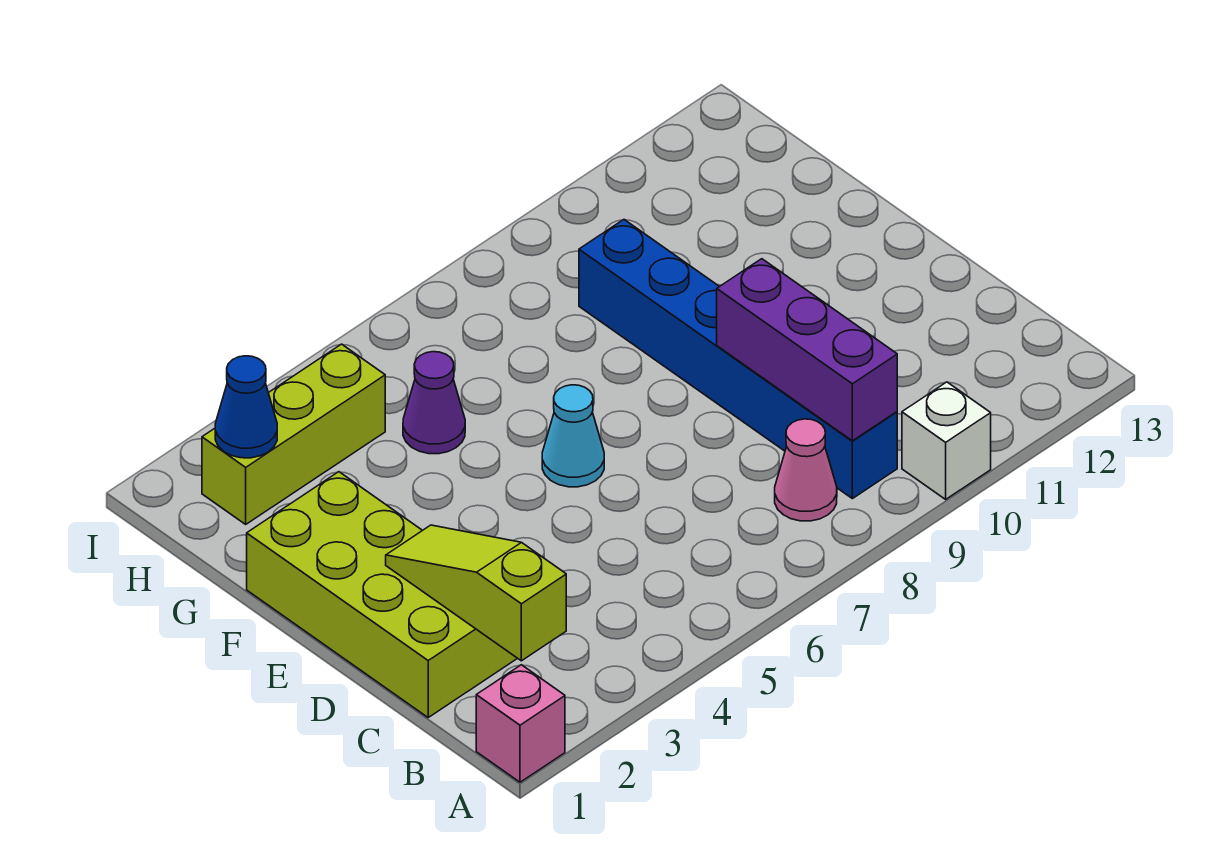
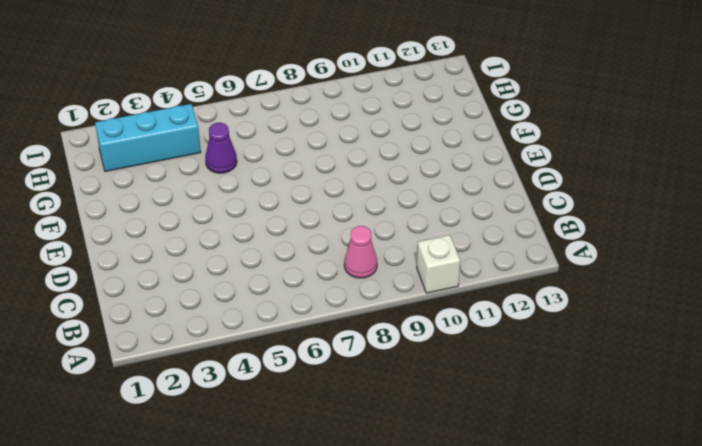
cyan 1x3 brick [95,104,201,171] -> lime 1x3 brick [202,344,385,524]
none -> pink 1x1 brick [476,665,565,782]
none -> blue 1x6 brick [579,220,897,499]

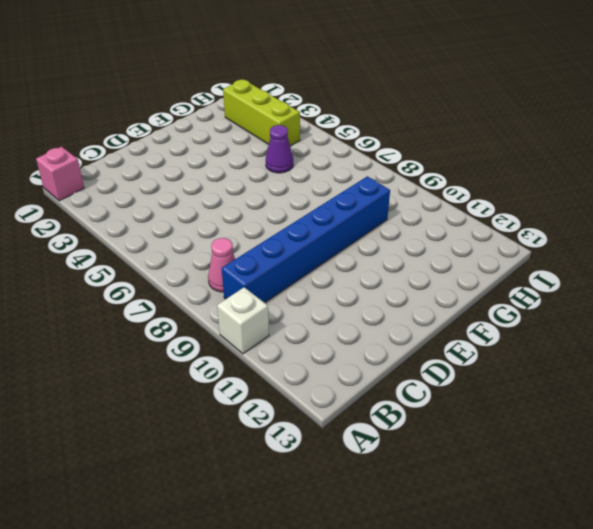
none -> lime 2x4 brick [247,472,517,717]
none -> cyan 1x1 cone [542,385,604,487]

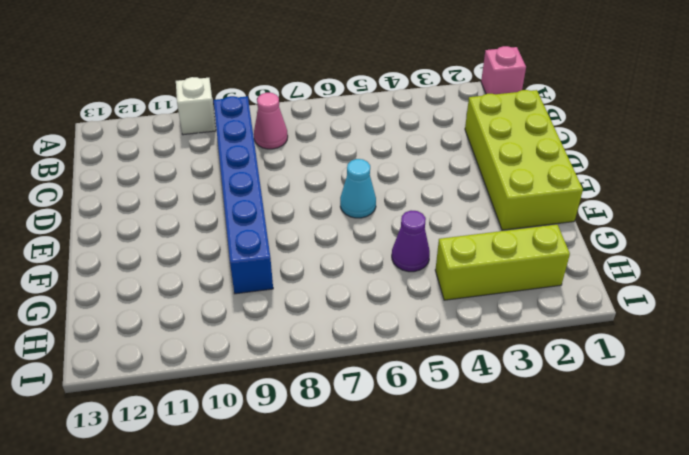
none -> lime 1x3 slope [386,525,566,661]
none -> purple 1x3 brick [717,259,897,441]

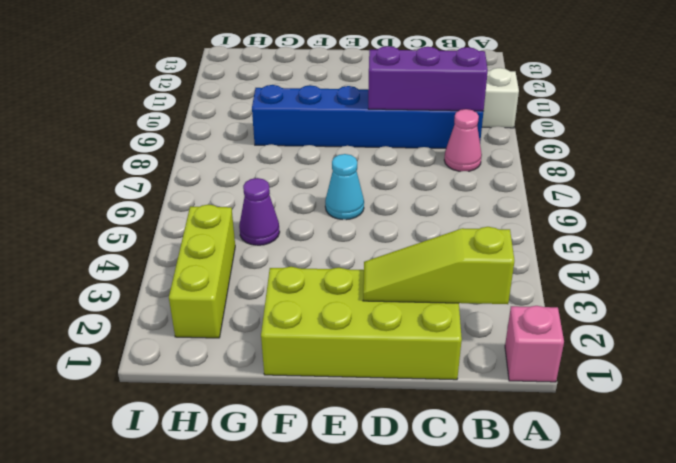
none -> blue 1x1 cone [215,356,277,458]

